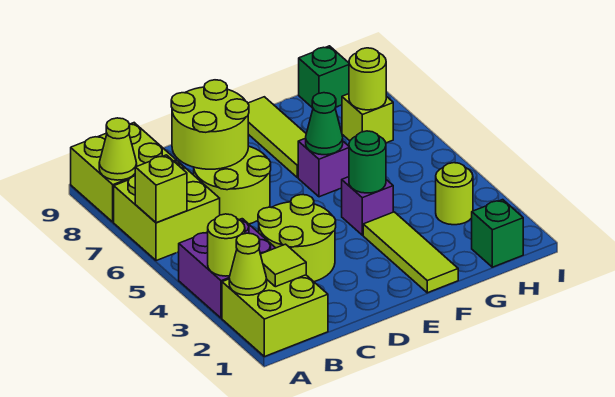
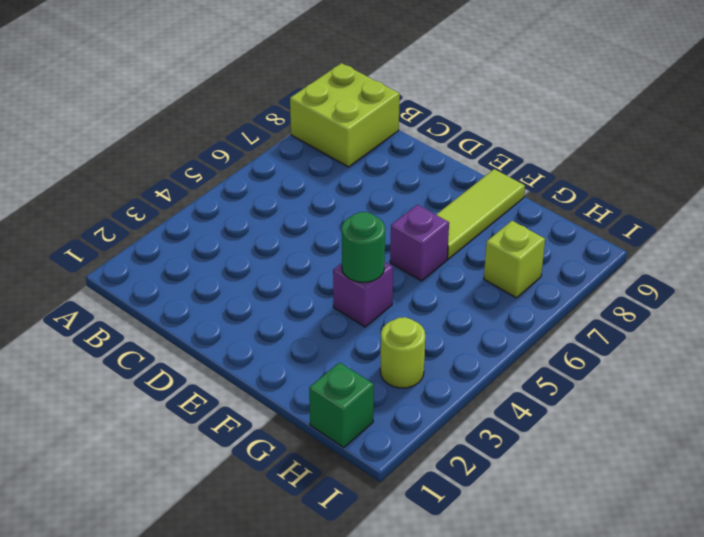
none -> lime 2x2 brick [222,275,328,357]
none -> purple 2x2 brick [179,219,275,318]
none -> lime 2x2 brick [114,161,220,261]

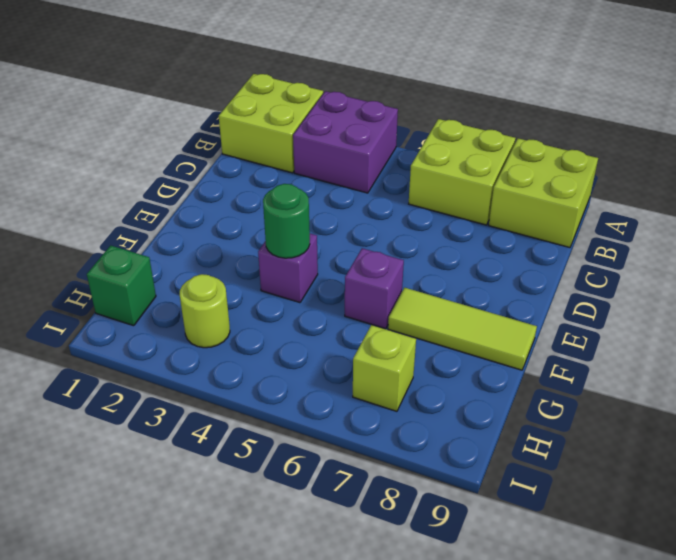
none -> lime 2x2 round brick [258,195,336,282]
none -> lime 2x2 round brick [194,146,271,224]
none -> lime 1x3 tile [363,212,458,293]

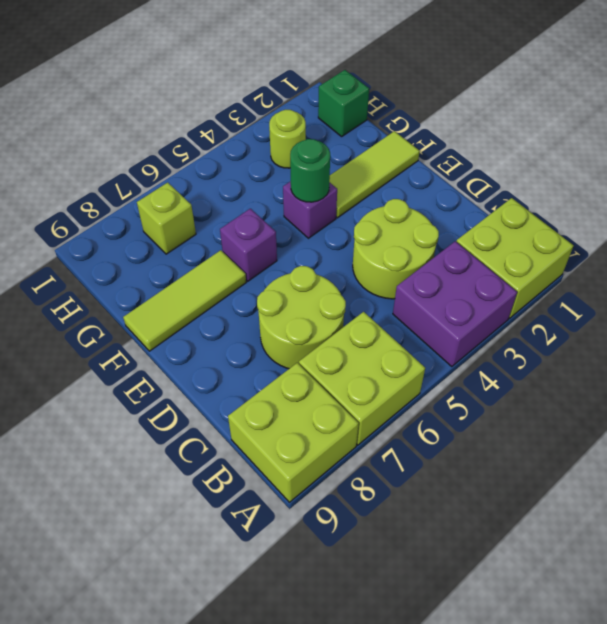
none -> green 1x1 brick [299,46,349,108]
none -> lime 1x1 cone [229,233,267,295]
none -> lime 1x1 round brick [208,214,245,276]

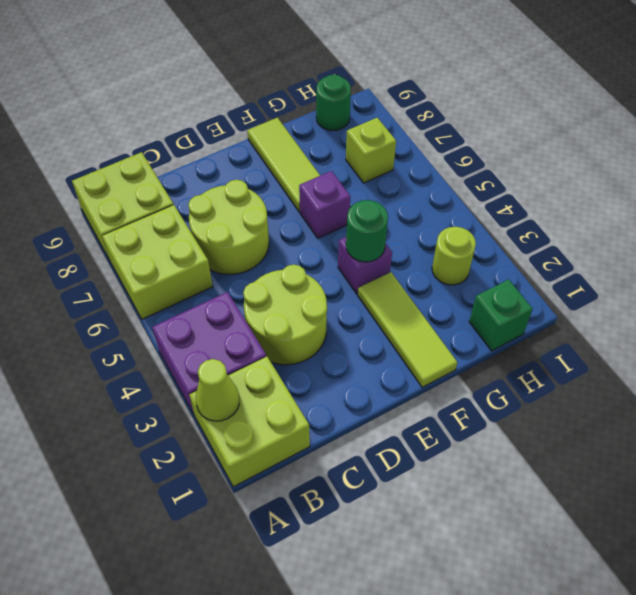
green 1x1 round brick [316,75,351,131] -> green 1x1 brick [299,46,349,108]
none -> lime 1x1 round brick [208,214,245,276]
none -> lime 1x1 brick [135,155,187,223]
none -> lime 1x1 cone [99,118,137,180]

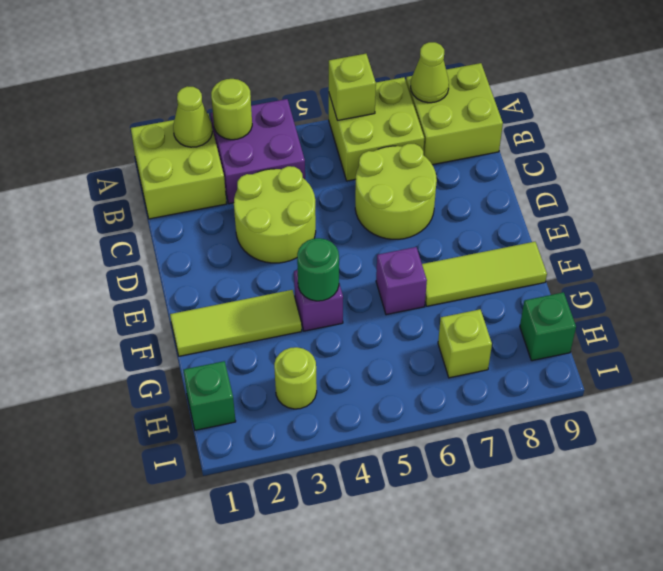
none -> lime 1x1 tile [260,244,306,287]
none -> lime 2x2 round brick [171,80,249,169]
none -> green 1x1 cone [306,93,343,155]

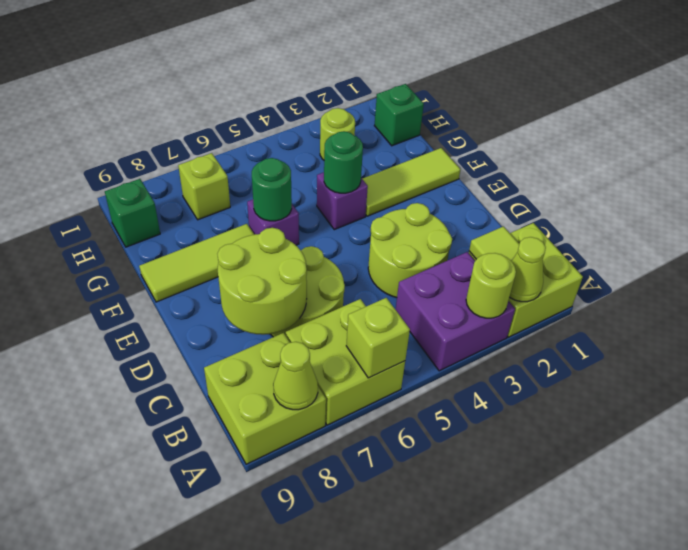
green 1x1 round brick [252,158,292,221] -> green 1x1 cone [306,93,343,155]
none -> lime 1x1 round brick [349,48,386,110]

